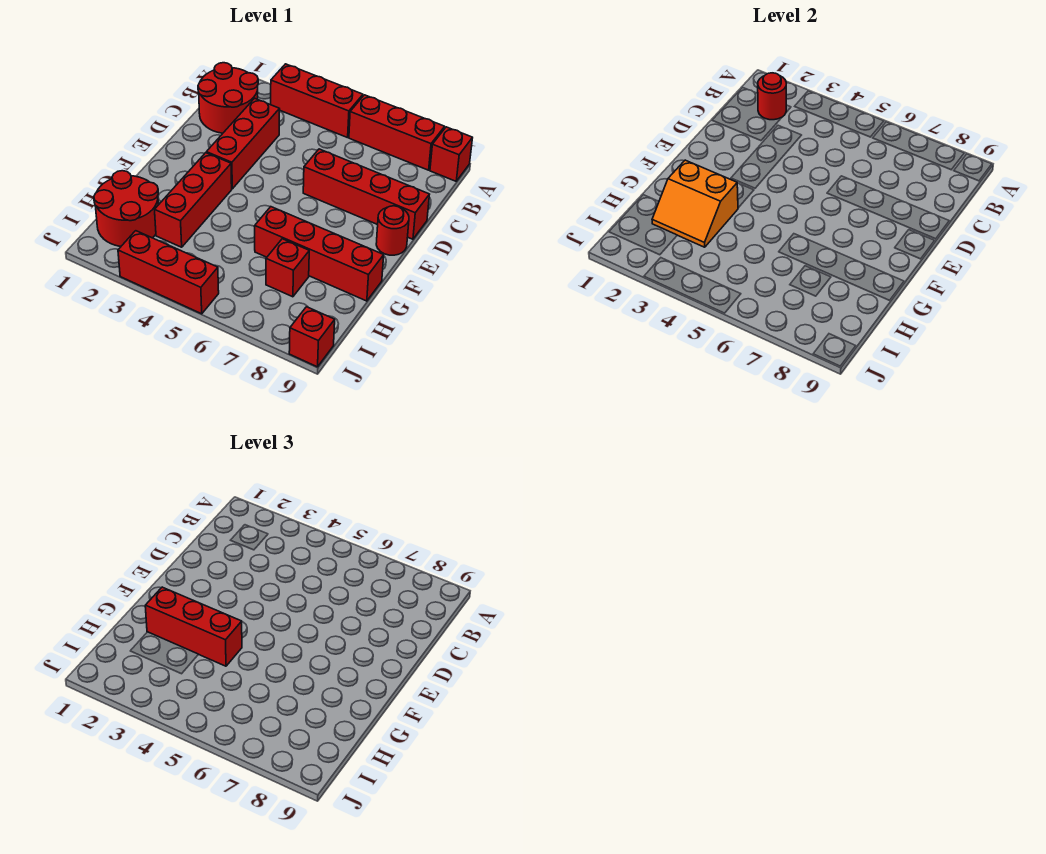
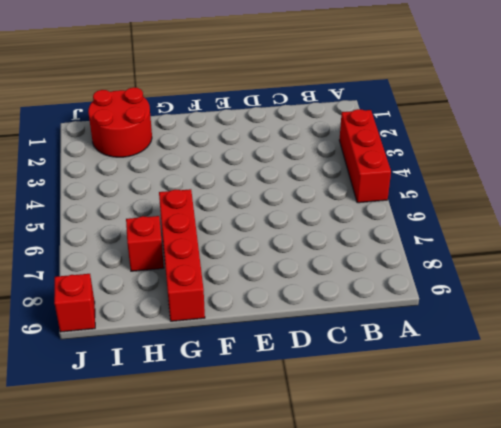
none -> red 1x3 brick [349,95,445,170]
none -> red 1x1 brick [430,127,472,181]
none -> red 2x2 round brick [198,63,258,133]

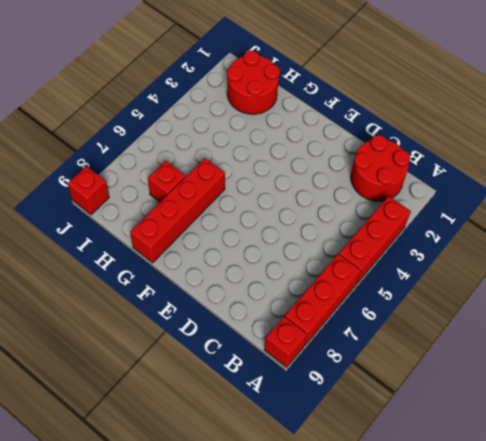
none -> red 1x3 brick [206,98,280,189]
none -> red 1x4 brick [303,149,429,239]
none -> red 1x1 round brick [376,206,409,255]

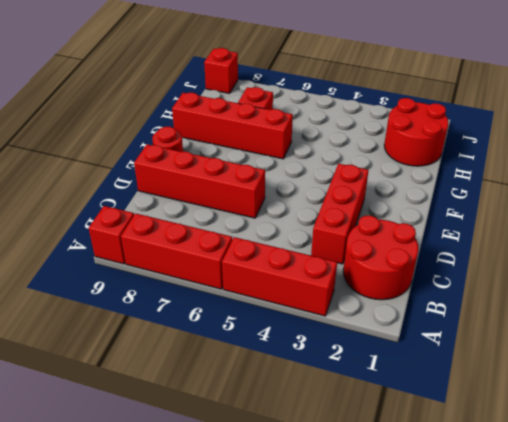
none -> red 1x3 brick [155,153,232,247]
none -> red 1x3 brick [118,231,219,314]
none -> red 1x1 round brick [758,73,786,120]

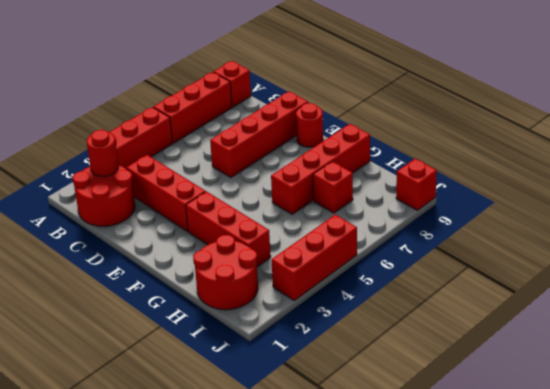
none -> orange 2x2 slope [652,160,738,247]
none -> red 1x3 brick [145,587,242,666]

